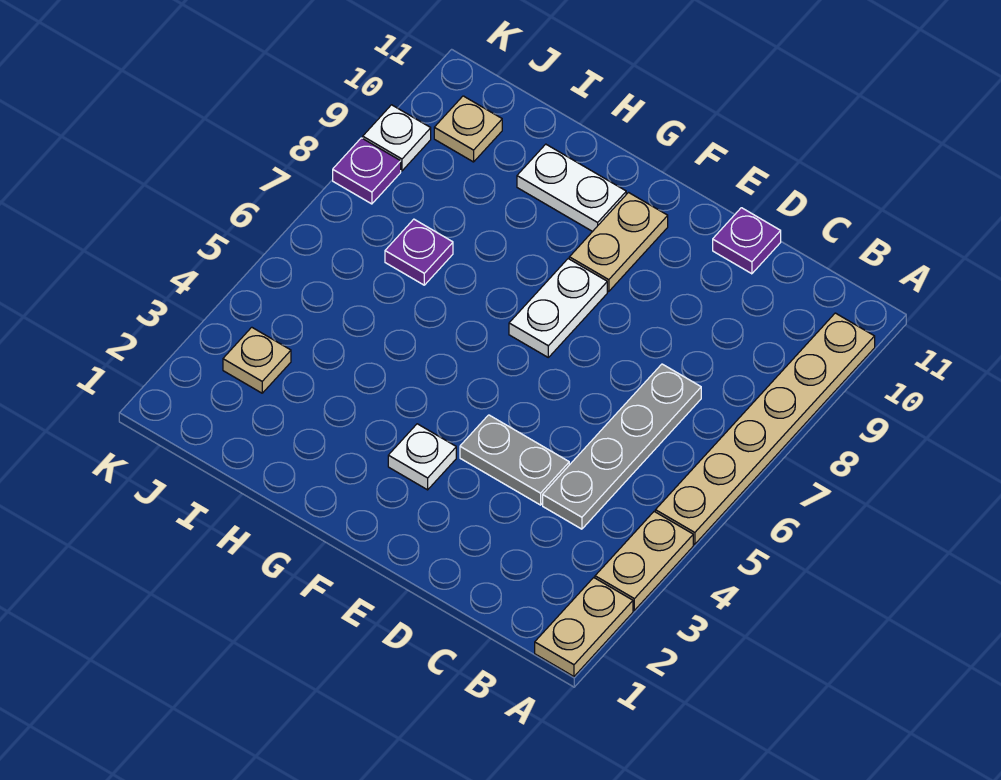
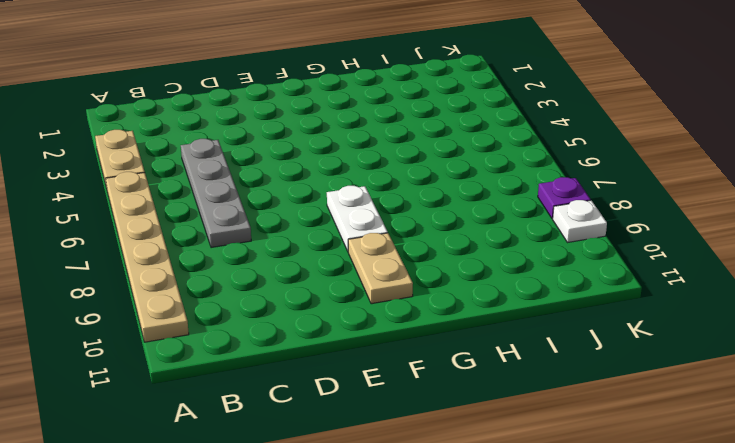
none -> tan 1x2 plate [535,578,633,676]
none -> grey 1x2 plate [460,415,569,505]
none -> purple 1x1 plate [713,208,781,274]

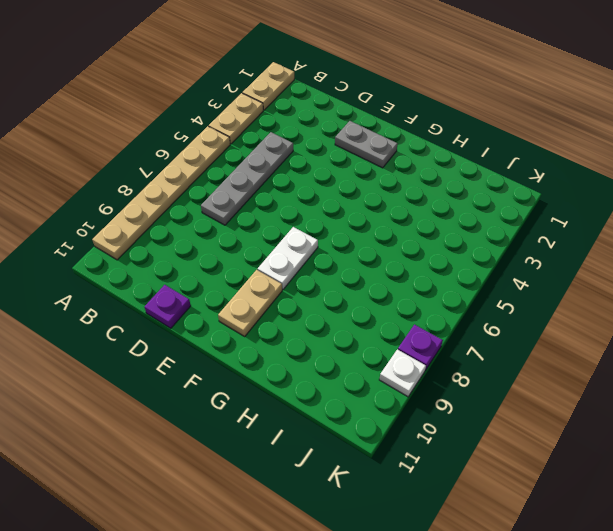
grey 1x2 plate [335,121,398,168] -> grey 1x2 plate moved to [460,415,569,505]
none -> white 1x1 plate [388,424,456,490]
none -> white 1x2 plate [517,144,626,232]
none -> purple 1x1 plate [385,219,453,285]

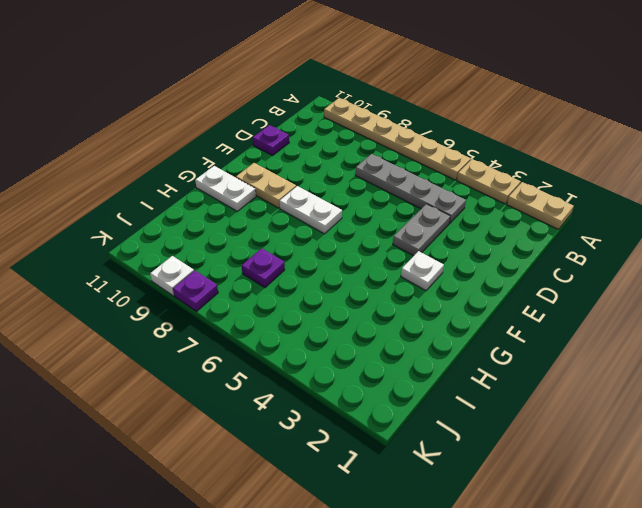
white 1x2 plate [195,166,256,211] -> white 1x2 plate turned to [517,144,626,232]
none -> tan 1x1 plate [223,327,291,393]
none -> tan 1x1 plate [434,96,502,162]

